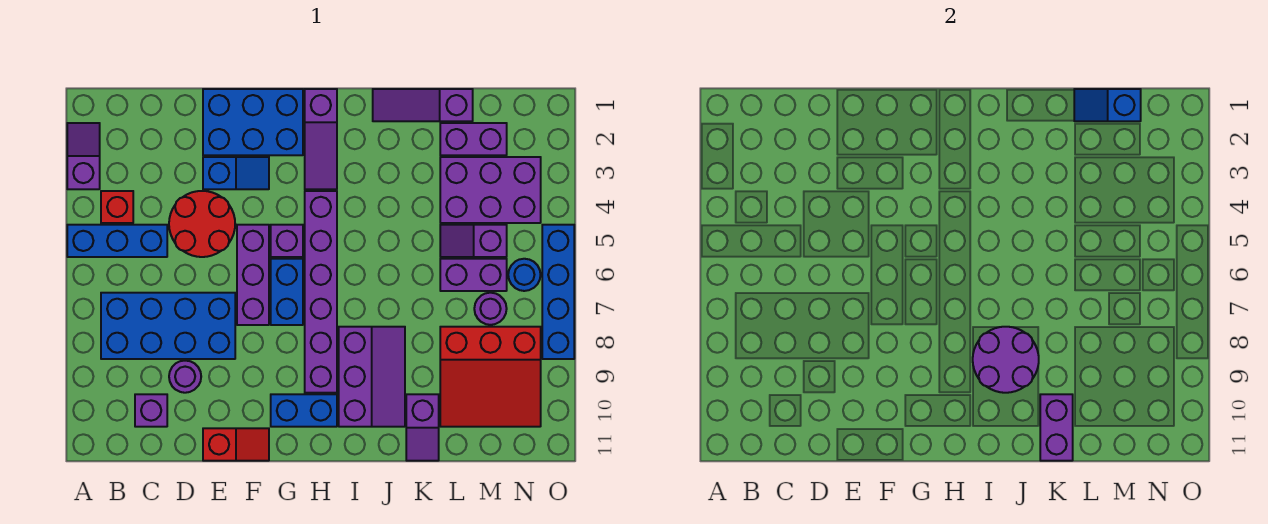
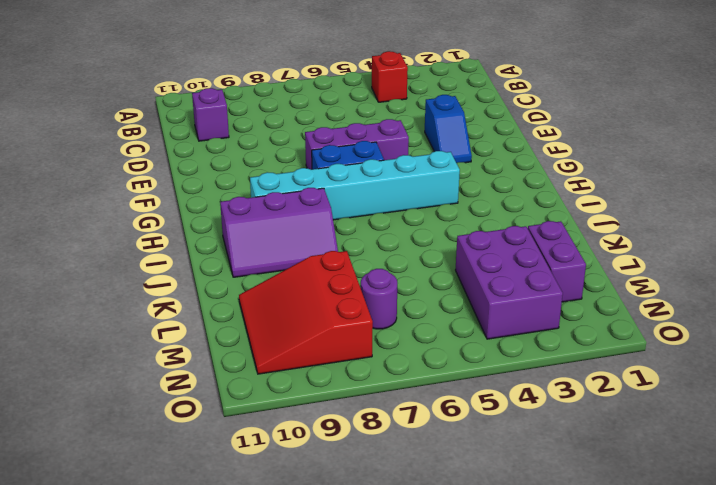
cyan 1x6 brick [250,151,460,220] -> purple 1x6 brick [305,191,337,393]
none -> purple 1x2 slope [67,123,100,189]
none -> blue 1x3 brick [67,225,167,257]
none -> blue 2x4 brick [101,293,235,359]
none -> red 2x2 round brick [169,191,235,257]

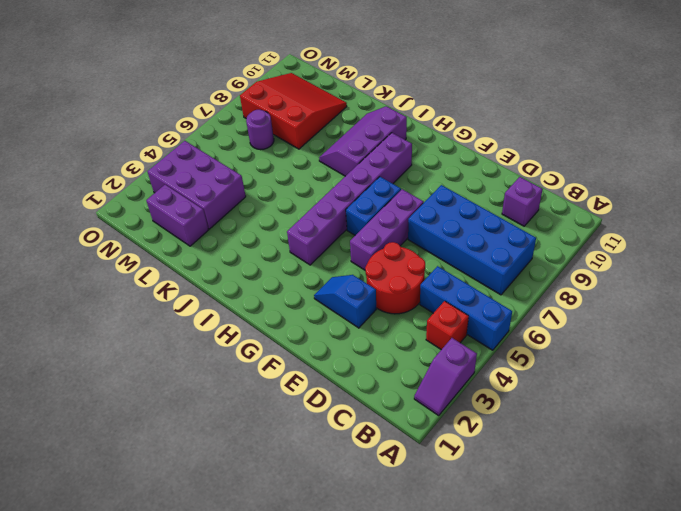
none -> purple 1x1 round brick [169,361,201,393]
none -> blue 2x3 brick [203,89,303,155]
none -> red 1x2 slope [203,428,269,461]
none -> purple 1x1 brick [271,225,303,257]

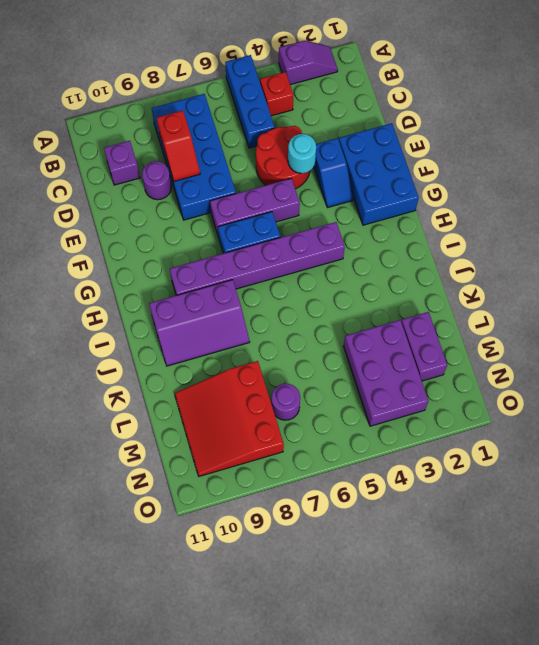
red 1x2 slope [157,111,200,181] -> red 1x2 slope moved to [203,428,269,461]
cyan 1x1 round brick [288,134,316,173] -> none
none -> purple 1x1 brick [271,225,303,257]
none -> blue 1x2 brick [271,394,337,427]
none -> purple 1x3 slope [305,89,337,189]
none -> purple 1x3 slope [373,89,473,121]

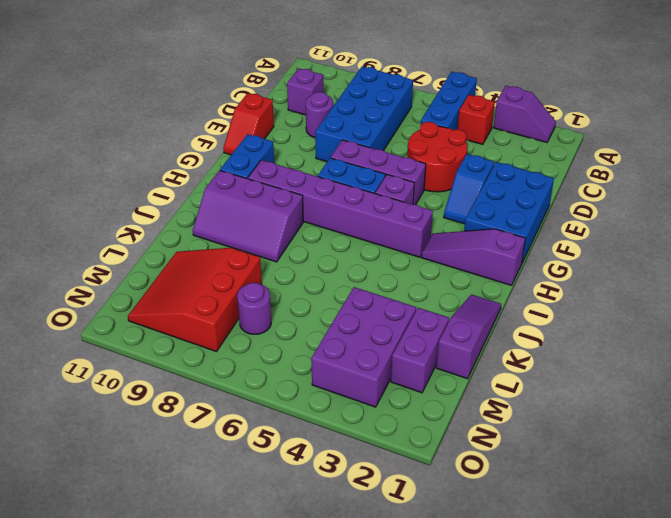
none -> purple 1x2 slope [406,394,439,461]
none -> purple 1x2 slope [440,225,507,257]
none -> purple 1x2 brick [440,259,507,291]
none -> blue 1x1 round brick [508,259,540,291]

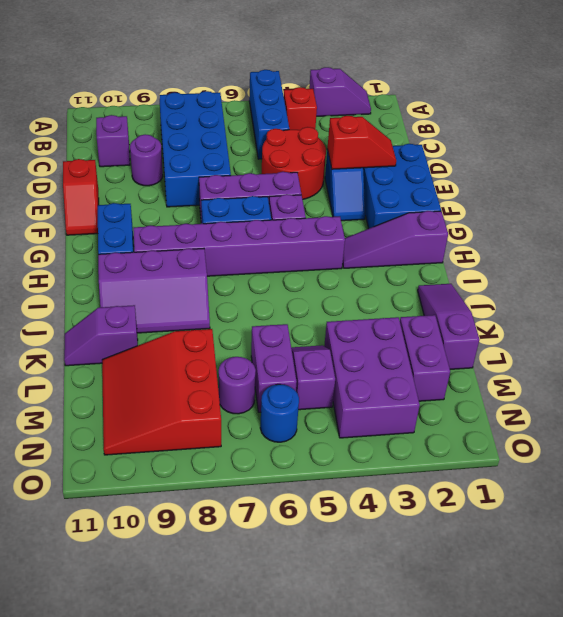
red 1x2 slope [327,116,396,169] -> none
none -> blue 1x4 brick [542,225,574,359]
none -> purple 2x2 round brick [973,327,1039,393]
none -> purple 1x2 brick [1040,394,1073,461]
none -> blue 1x2 slope [1074,89,1141,121]

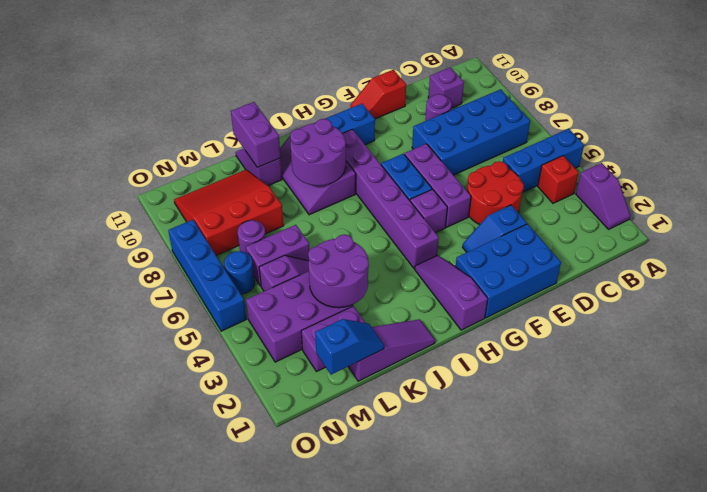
purple 2x2 round brick [308,234,369,308] -> none

